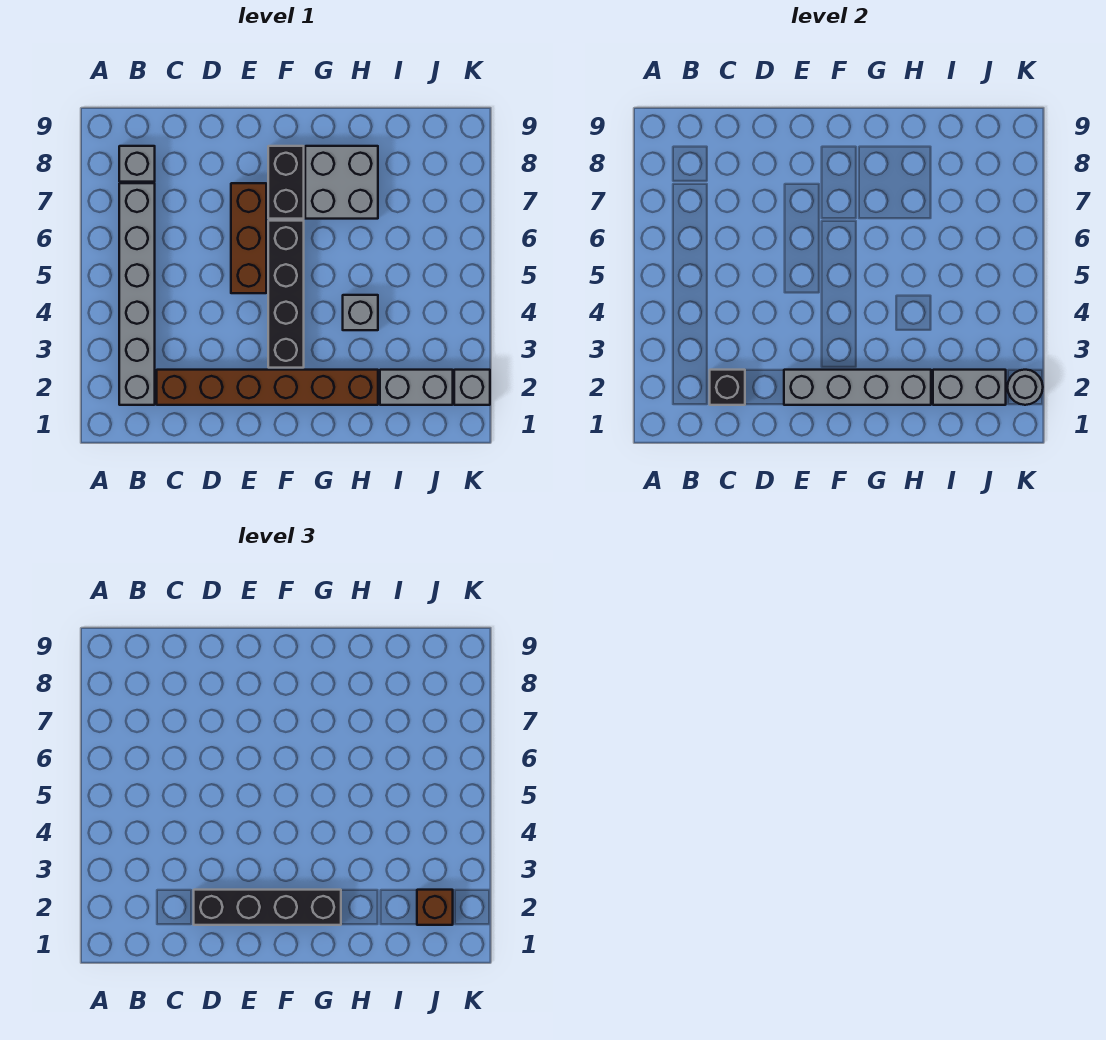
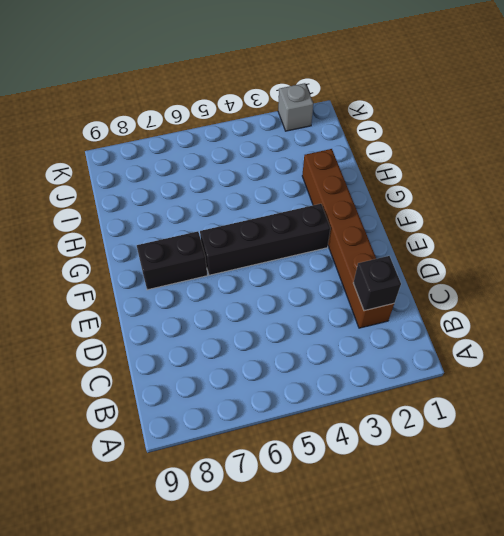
none -> grey 1x6 brick [119,183,155,405]
none -> grey 1x1 brick [119,146,155,182]
none -> brown 1x3 brick [231,183,266,293]

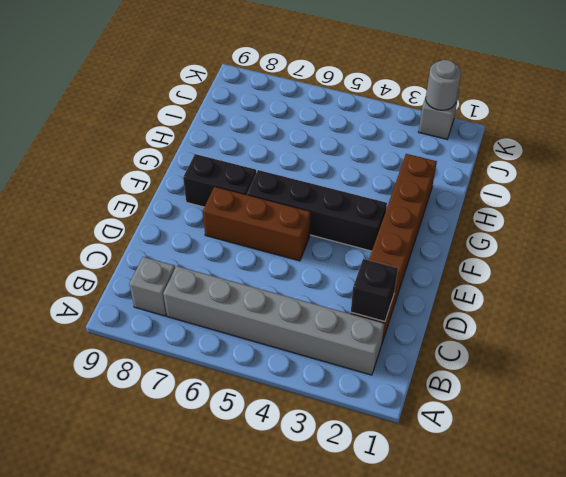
none -> grey 2x2 brick [305,146,378,219]
none -> grey 1x1 brick [343,295,378,330]
none -> grey 1x2 brick [380,370,453,405]

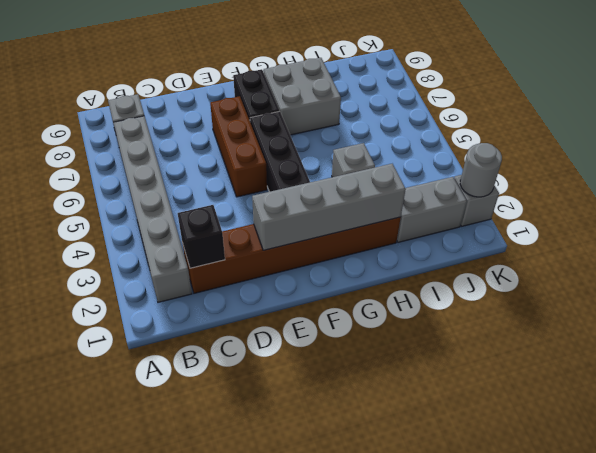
none -> grey 1x2 brick [933,370,1006,405]
none -> black 1x4 brick [194,890,341,925]
none -> brown 1x1 brick [417,890,453,925]

